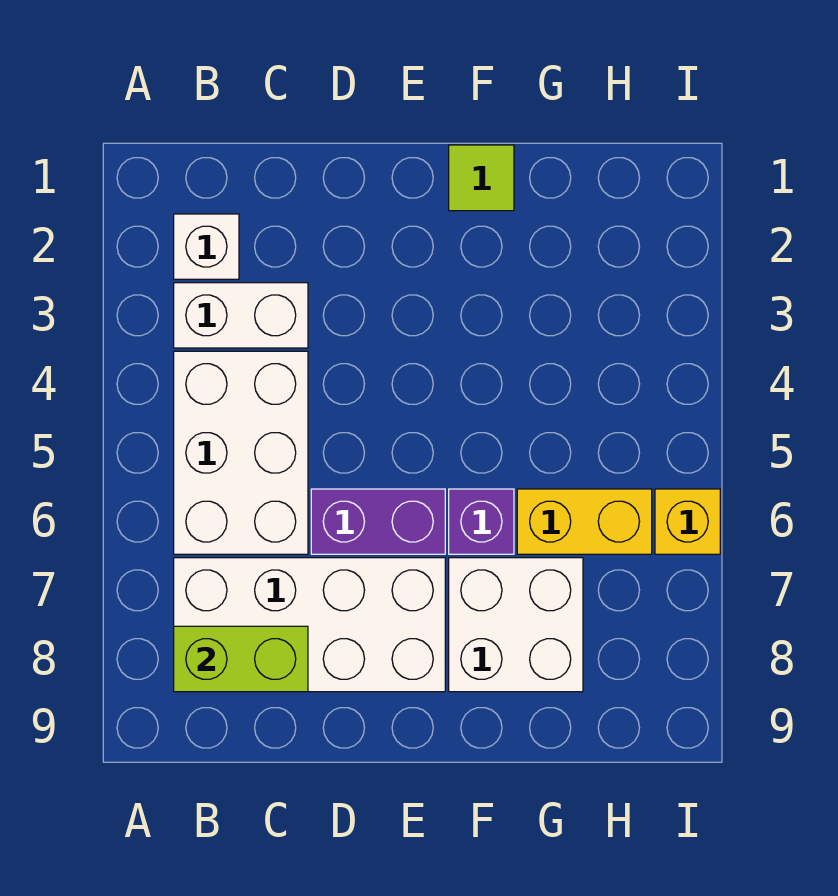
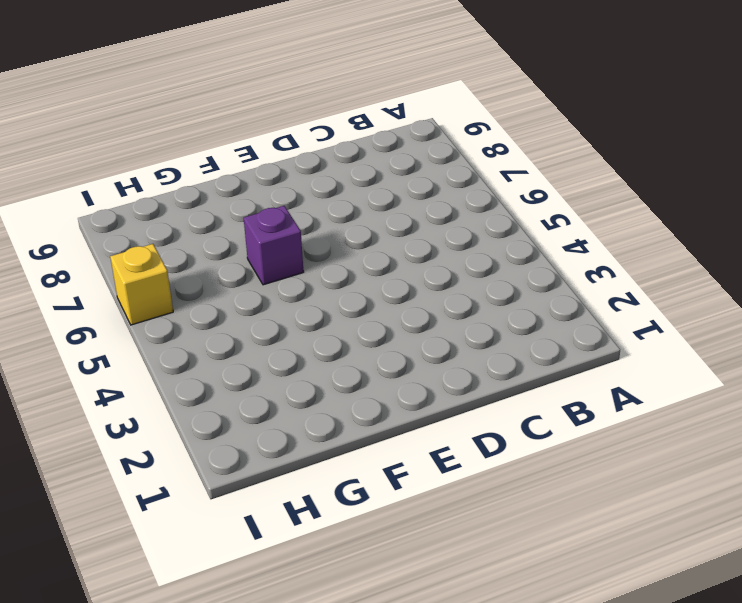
none -> white 1x1 brick [174,214,239,279]
none -> white 1x2 brick [174,283,308,348]

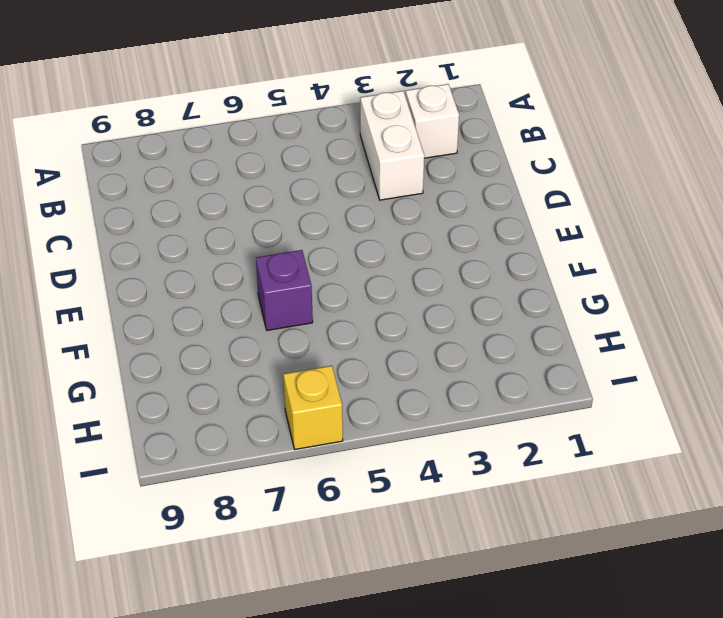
none -> white 2x3 brick [174,351,308,554]
none -> white 2x4 brick [174,558,445,692]

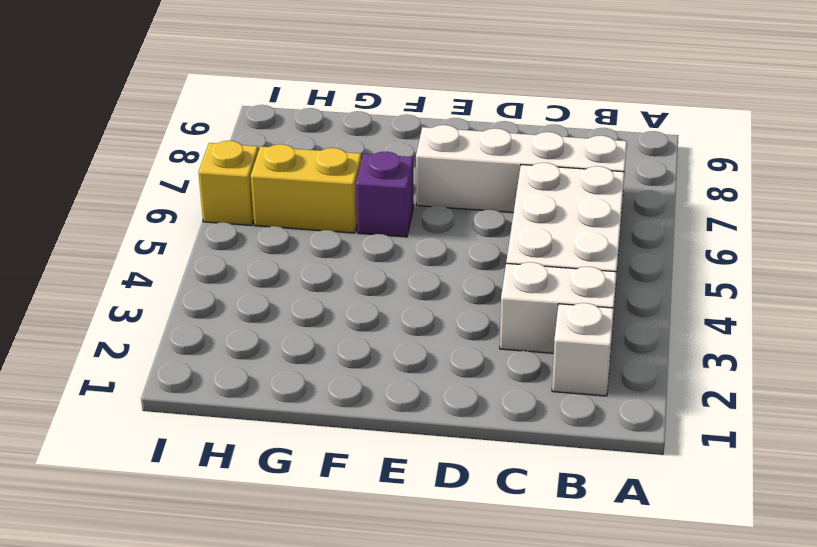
white 1x4 brick [416,125,627,213] -> white 2x4 brick [174,558,445,692]
none -> purple 1x2 brick [311,489,445,554]
none -> lime 1x1 tile [449,145,514,211]

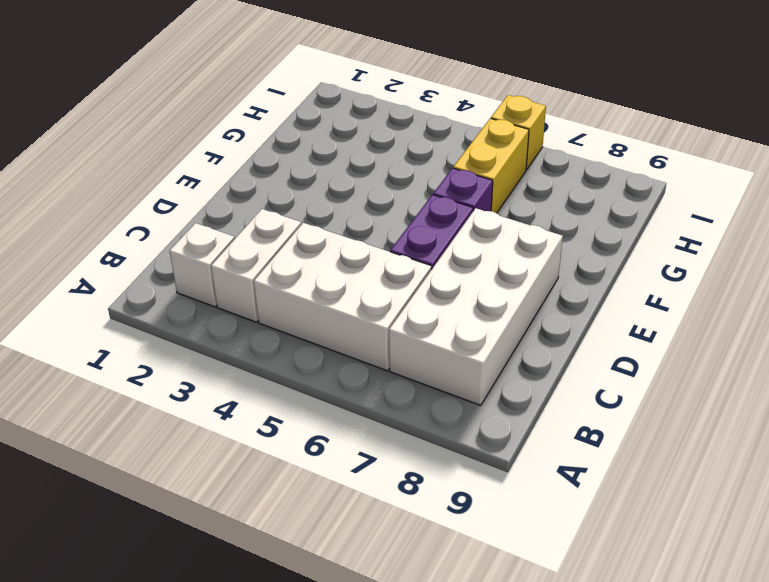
none -> lime 1x1 tile [449,145,514,211]
none -> white 2x2 brick [449,558,583,692]

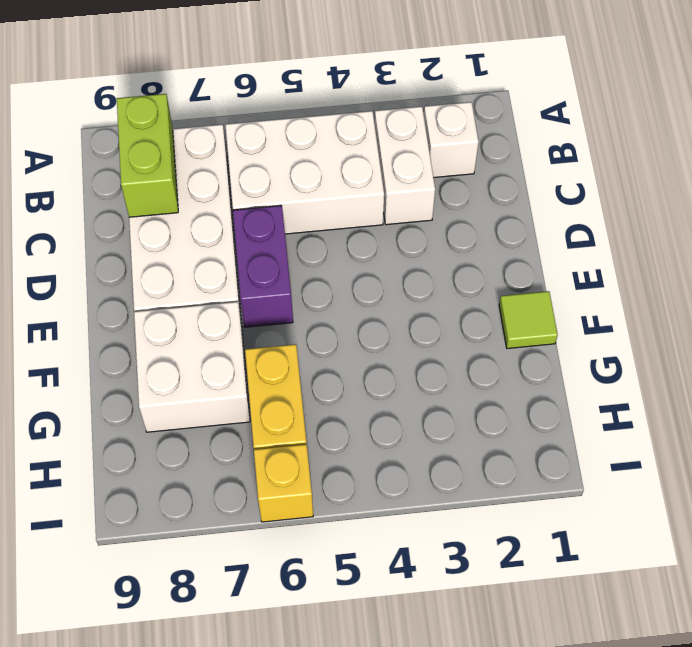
none -> purple 1x1 brick [449,489,514,554]

